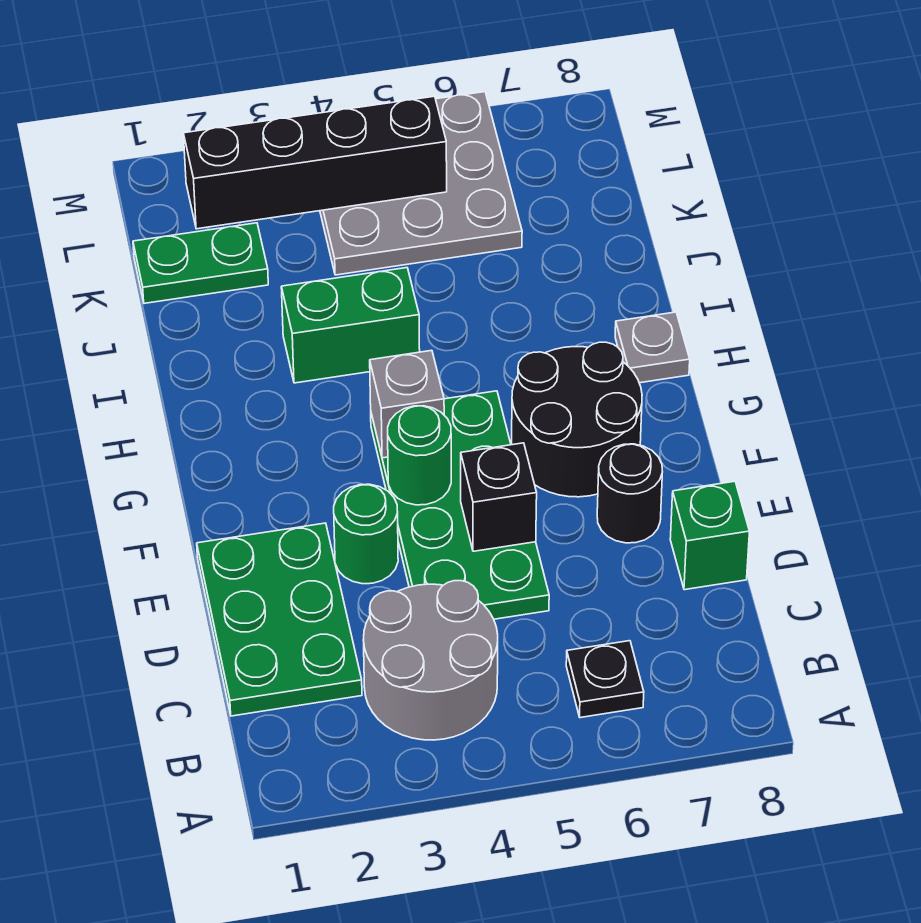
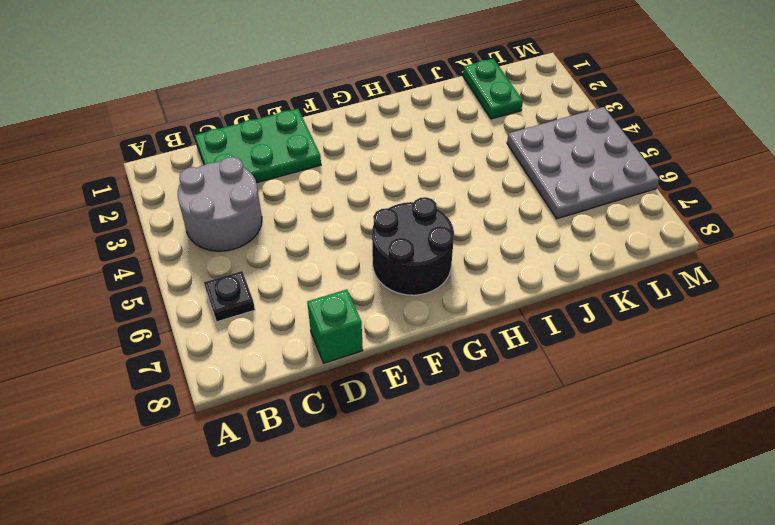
none -> green 2x4 plate [371,391,549,619]
none -> green 1x1 round brick [334,484,398,584]
none -> black 1x1 round brick [597,444,662,543]

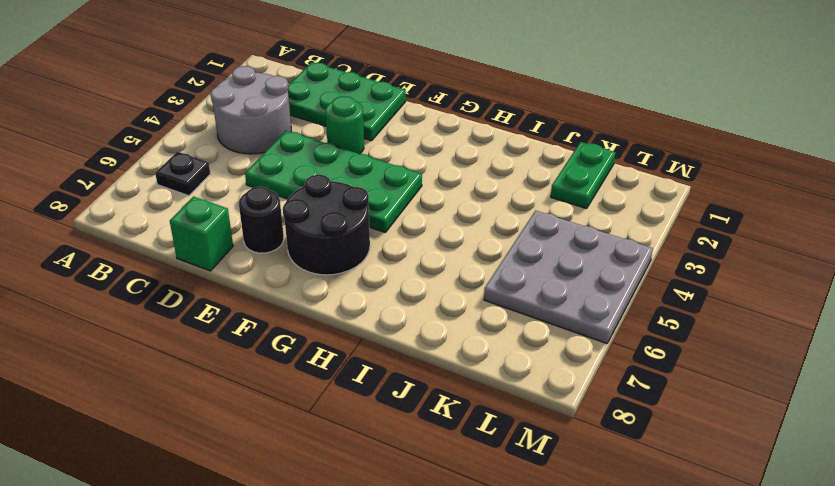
none -> grey 1x1 plate [615,312,690,383]
none -> green 1x2 brick [281,268,420,383]
none -> black 1x1 brick [461,443,537,551]

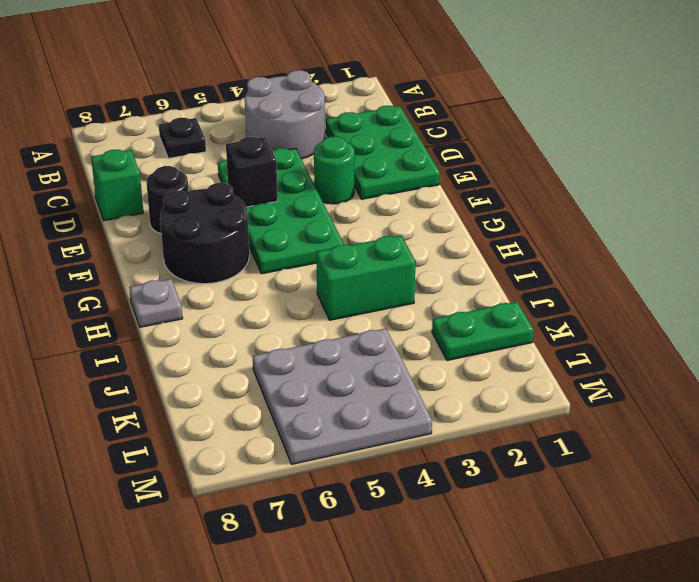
none -> green 1x1 round brick [388,406,451,505]
none -> grey 1x1 brick [370,350,444,458]
none -> black 1x4 brick [183,96,447,229]

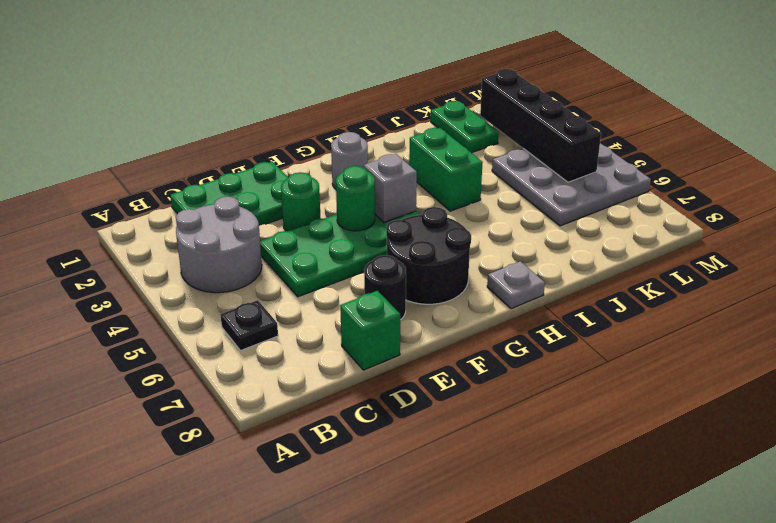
grey 1x1 round brick [331,132,368,189] -> none
none -> black 1x1 brick [461,443,537,551]

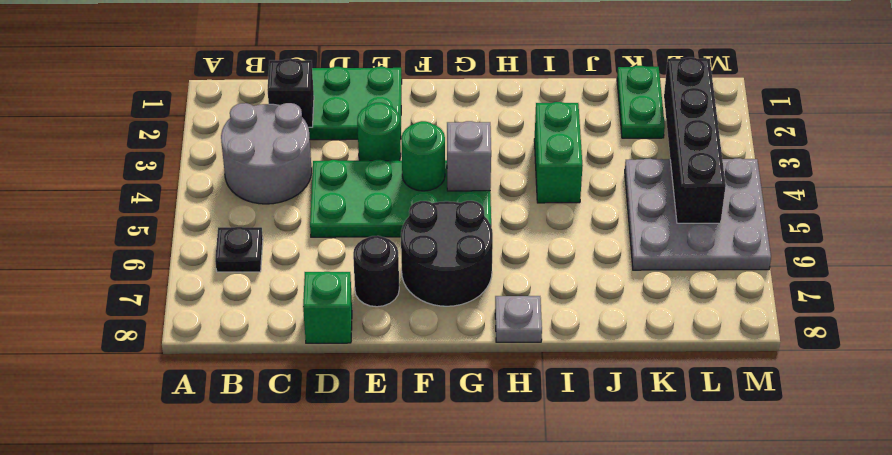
black 1x1 brick [267,59,314,127] -> black 1x1 brick moved to [461,443,537,551]

